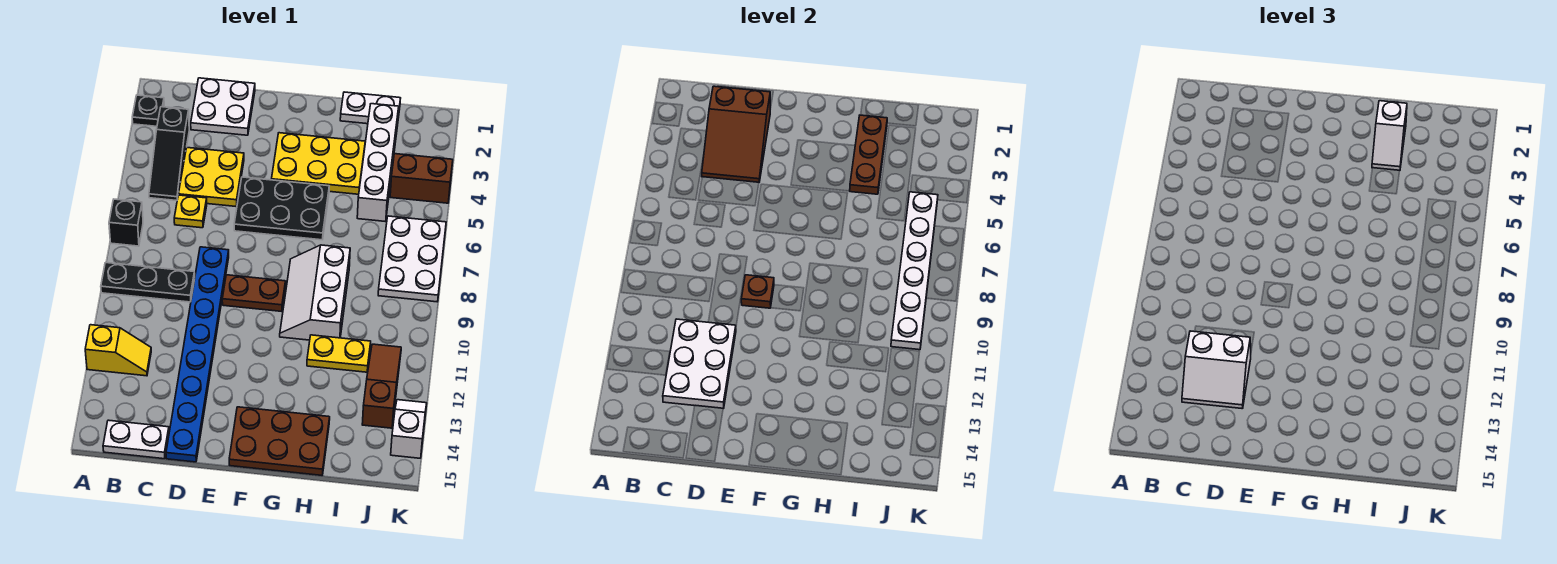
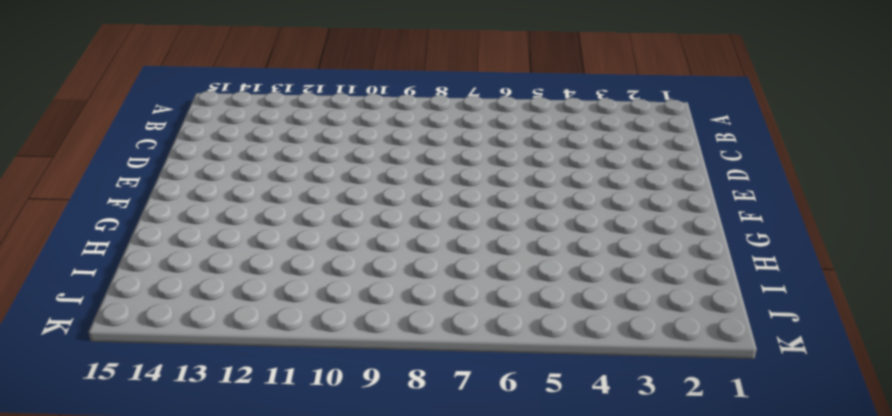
none -> black 1x1 plate [132,95,164,126]
none -> black 1x1 brick [109,199,143,246]
none -> black 1x3 plate [101,263,195,302]

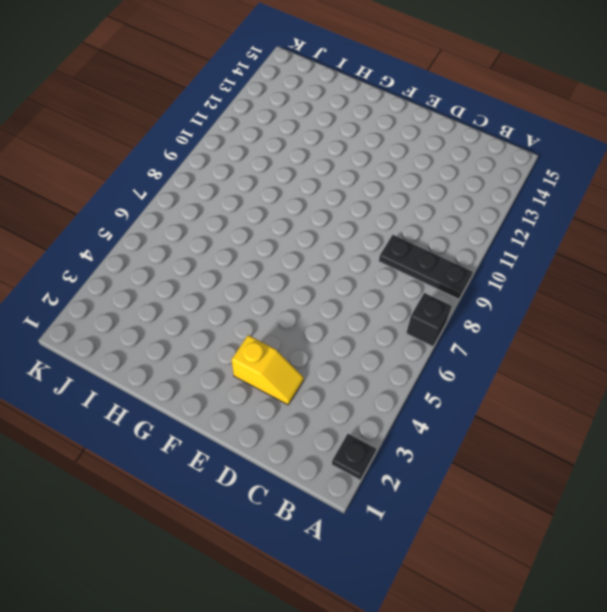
yellow 1x2 slope [231,335,304,405] -> yellow 1x2 slope turned to [85,325,151,376]
none -> black 1x3 slope [149,107,189,201]
none -> white 1x2 plate [103,420,169,459]
none -> white 2x2 plate [191,78,255,135]

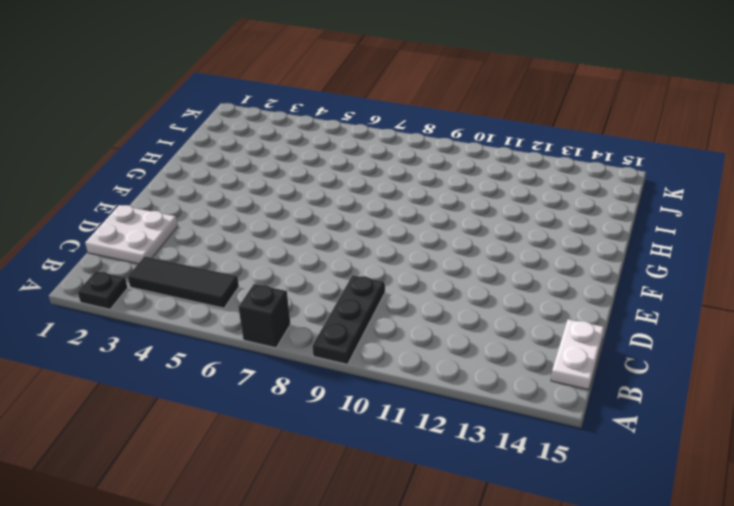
black 1x3 tile [128,256,239,308] -> black 1x3 slope [149,107,189,201]
none -> yellow 1x2 slope [85,325,151,376]
none -> yellow 2x2 plate [178,147,244,206]
none -> yellow 1x1 plate [174,195,207,228]

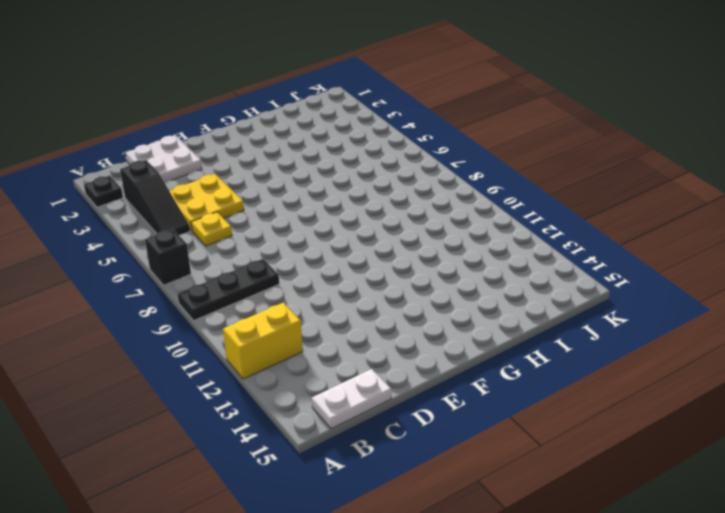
yellow 1x2 brick [223,303,303,379] -> yellow 1x2 slope [85,325,151,376]
none -> blue 1x8 plate [166,247,229,462]
none -> black 2x3 plate [234,177,329,240]
none -> brown 1x2 plate [222,275,285,311]

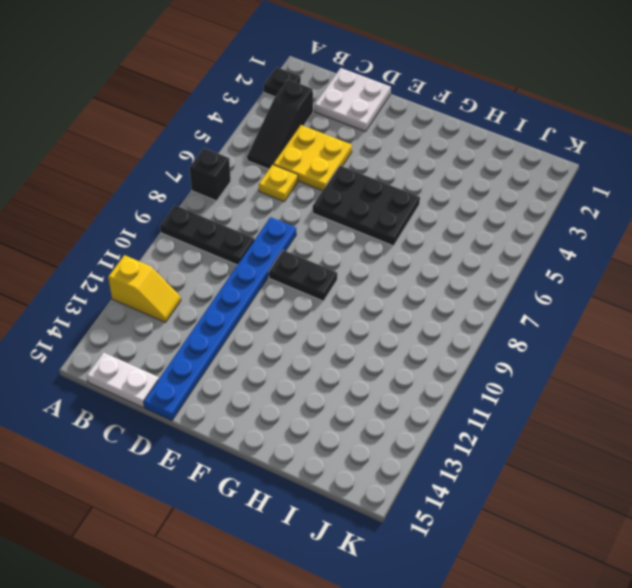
black 1x2 plate [269,250,337,301] -> brown 1x2 plate [222,275,285,311]
none -> yellow 2x3 plate [271,133,365,194]
none -> brown 2x3 plate [229,407,330,475]
none -> white 2x3 slope [280,245,350,340]

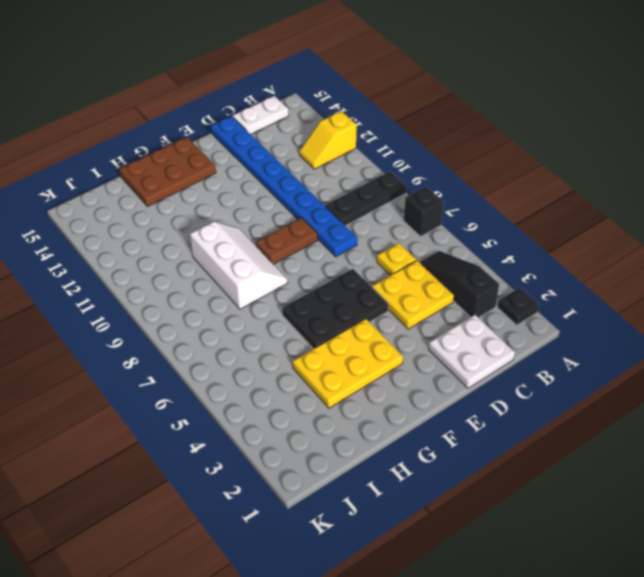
none -> white 1x2 plate [340,92,401,124]
none -> yellow 1x2 plate [307,335,371,372]
none -> white 1x4 brick [357,104,399,222]

